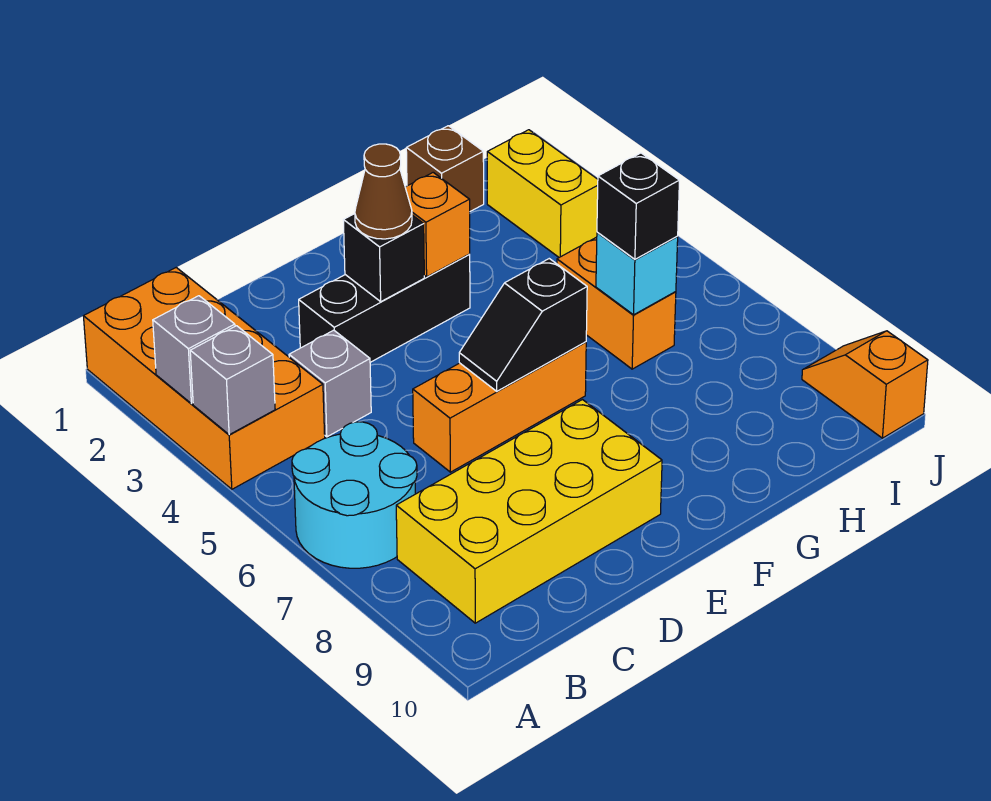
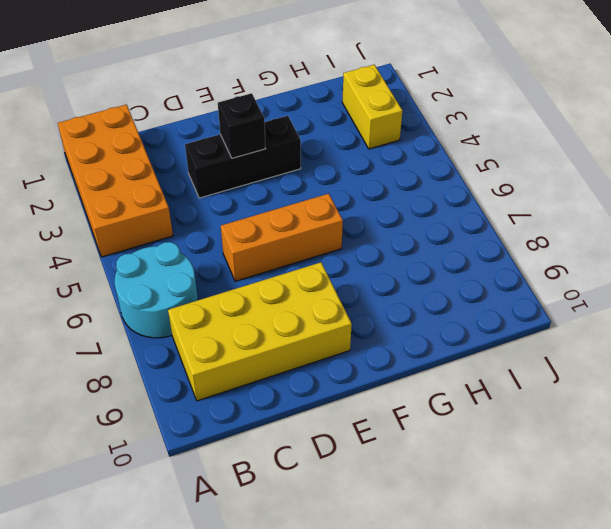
none -> grey 1x1 brick [289,330,371,437]
none -> brown 1x1 brick [406,126,484,211]
none -> orange 1x2 brick [557,237,676,369]

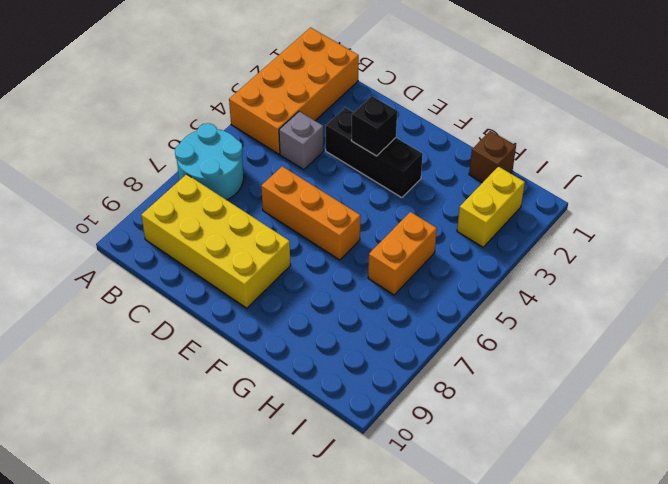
none -> orange 1x2 slope [802,331,928,438]
none -> grey 1x1 brick [153,296,235,404]
none -> grey 1x1 brick [190,326,275,435]

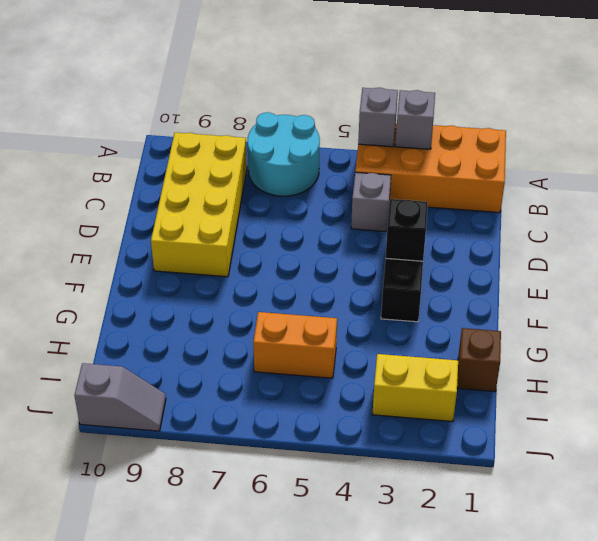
grey 1x2 slope [74,363,166,431] -> orange 1x2 slope [802,331,928,438]
none -> orange 1x3 brick [413,342,586,472]
none -> black 1x2 slope [459,259,587,391]
none -> orange 1x1 brick [405,173,470,277]

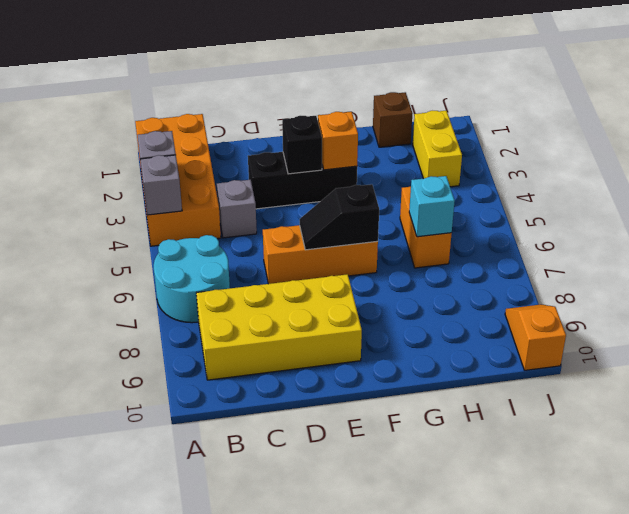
none -> brown 1x1 cone [355,144,412,239]
none -> black 1x1 brick [597,153,679,259]

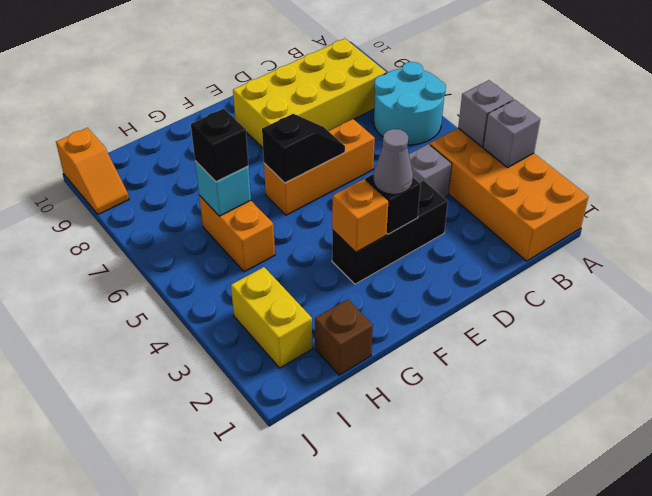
grey 1x1 cone [373,129,413,194] -> brown 1x1 cone [355,144,412,239]

